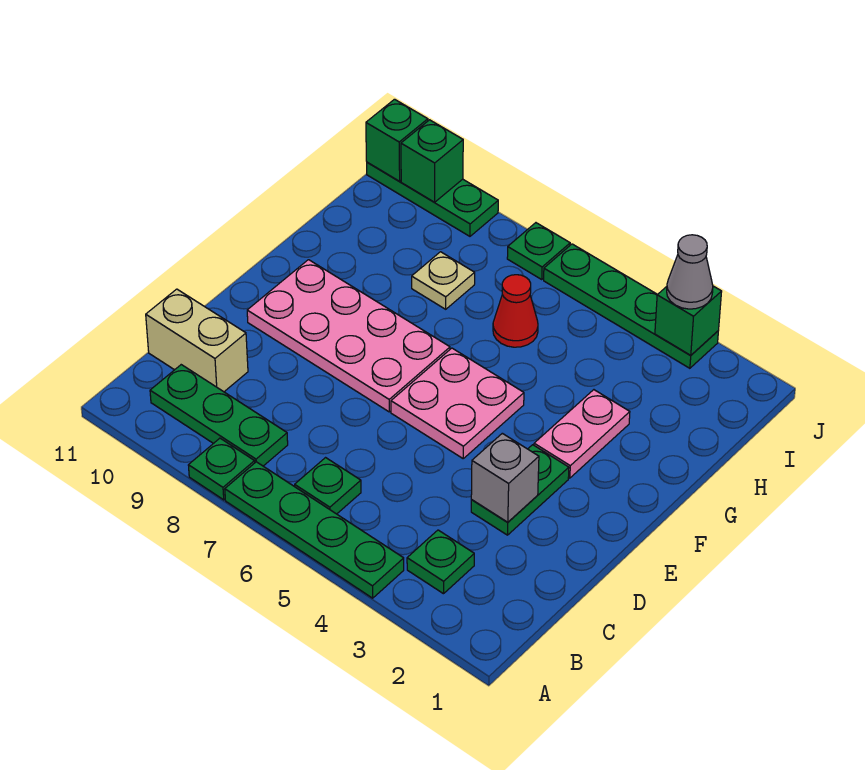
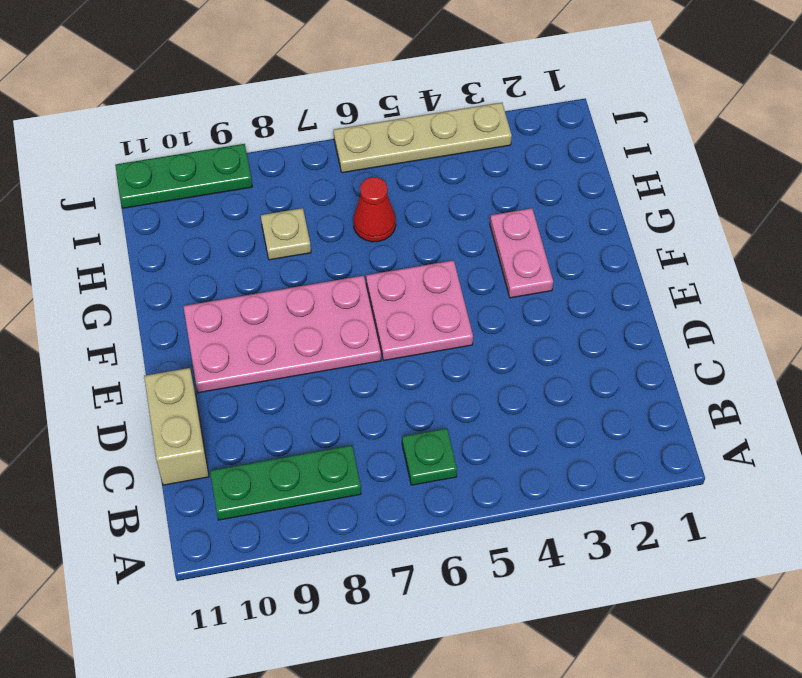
tan 1x2 brick [144,368,209,485] -> tan 1x2 brick turned to [146,289,248,392]
tan 1x4 plate [334,103,512,173] -> green 1x4 plate [544,244,718,368]
none -> green 1x4 plate [225,462,404,598]
none -> green 1x1 plate [188,438,255,500]
none -> green 1x1 plate [407,530,474,594]

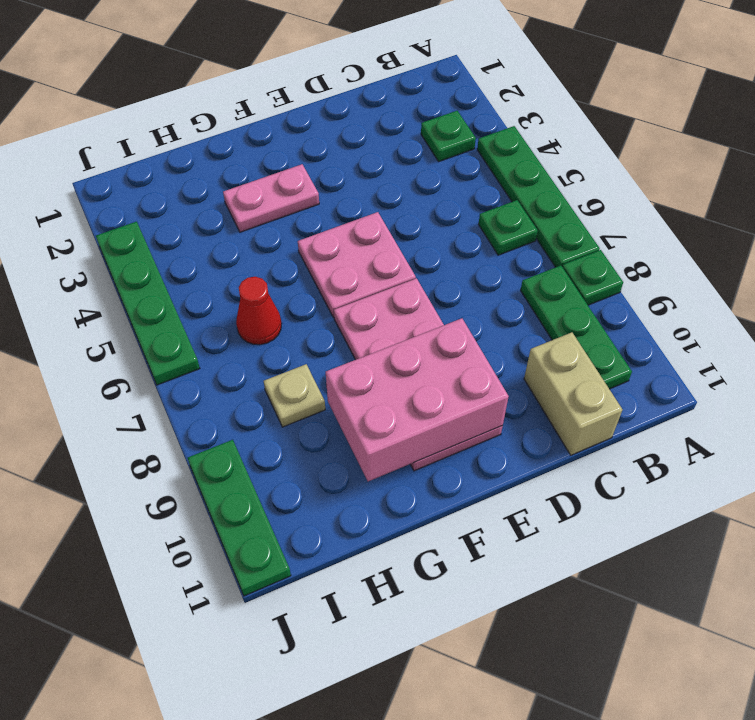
pink 2x3 brick [326,318,509,481] -> none
none -> green 1x2 plate [471,445,569,535]
none -> green 1x1 plate [507,223,570,279]
none -> grey 1x1 brick [471,433,539,522]

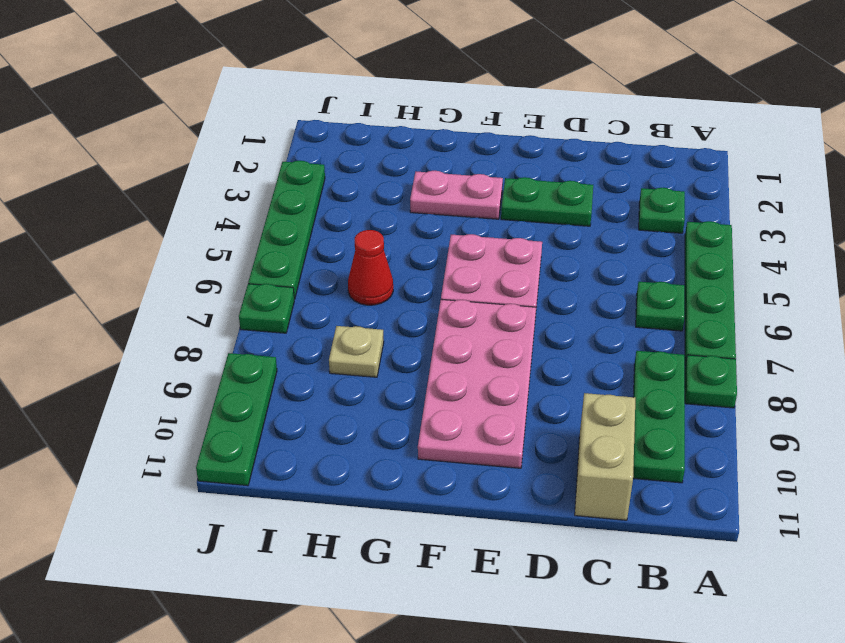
none -> grey 1x1 brick [471,433,539,522]
none -> green 1x1 brick [655,286,722,355]
none -> green 1x1 brick [401,120,463,202]

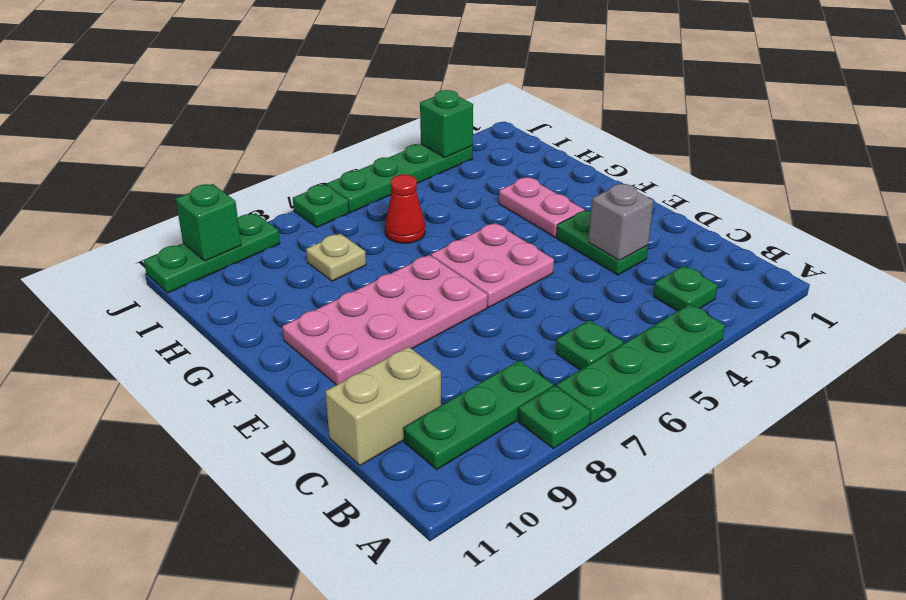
none -> green 1x1 brick [366,99,428,181]
none -> grey 1x1 cone [667,235,713,309]

